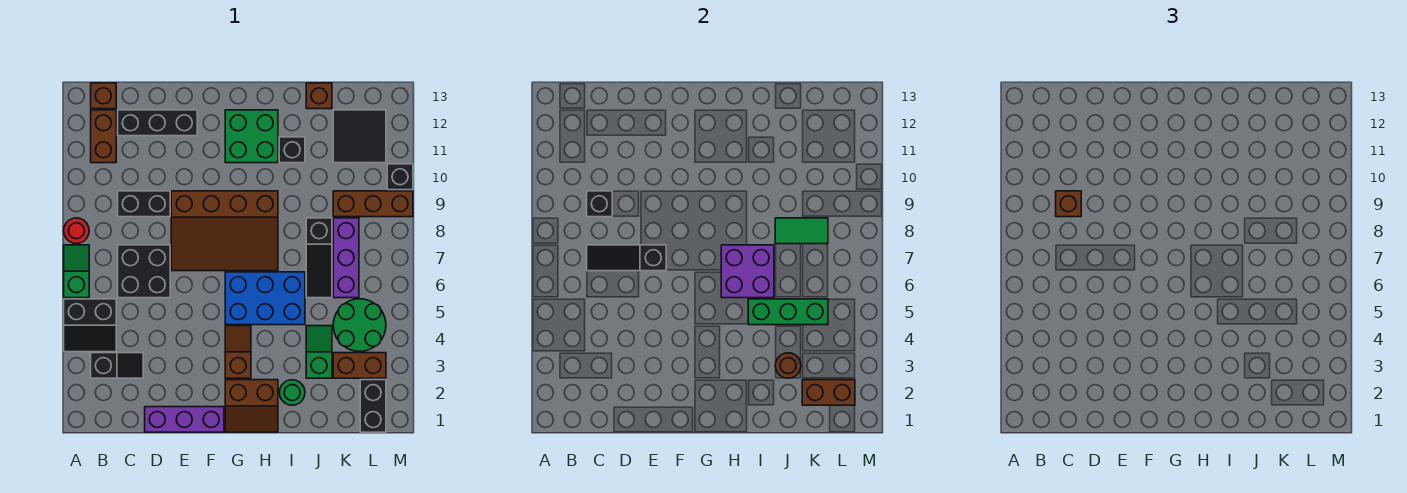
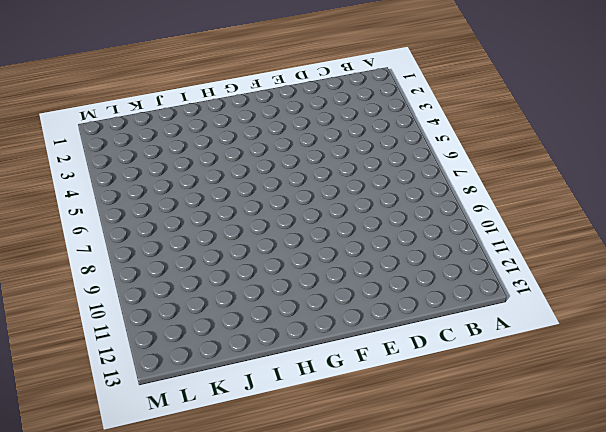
none -> black 2x2 slope [64,299,116,352]
none -> green 1x2 slope [64,245,89,298]
none -> red 1x1 round brick [64,218,89,244]
none -> black 1x2 slope [91,353,143,378]

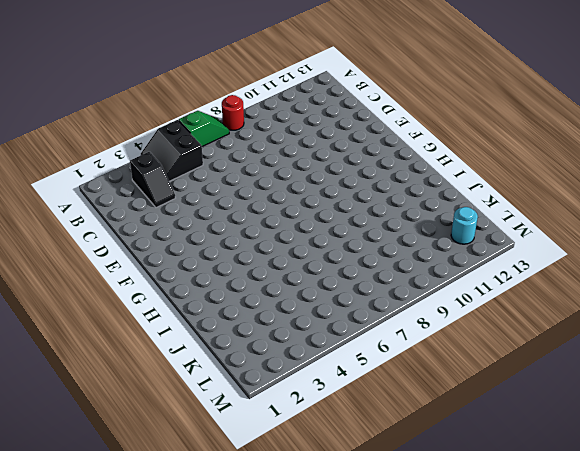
cyan 1x1 round brick [451,207,478,244] -> black 2x2 tile [333,110,386,163]
none -> brown 1x2 brick [91,110,116,163]
none -> brown 1x1 brick [91,83,116,109]
none -> black 2x2 brick [118,245,170,298]
none -> black 1x2 brick [118,191,170,217]

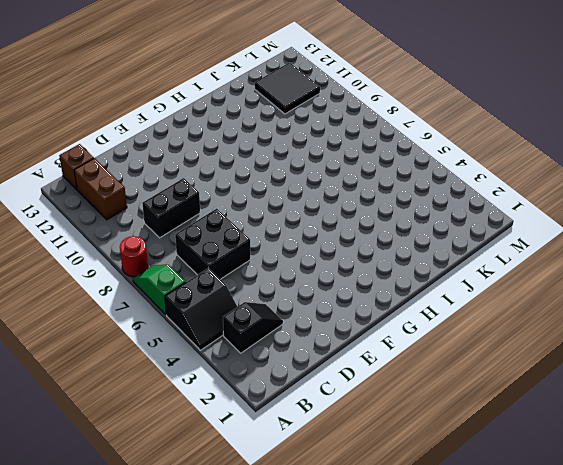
none -> black 1x3 brick [118,110,197,136]
none -> purple 1x3 brick [145,407,224,432]
none -> brown 3x4 slope [171,191,278,271]
none -> brown 2x2 slope [225,380,278,432]

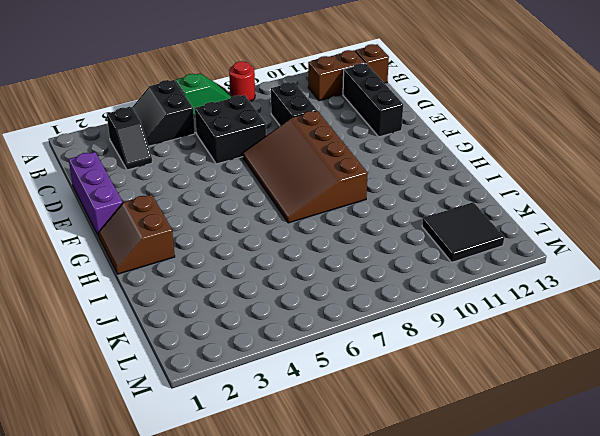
none -> brown 1x2 slope [225,326,251,378]
none -> blue 2x3 brick [225,272,305,325]
none -> green 2x2 brick [225,110,278,163]
none -> green 1x1 round brick [279,380,305,405]

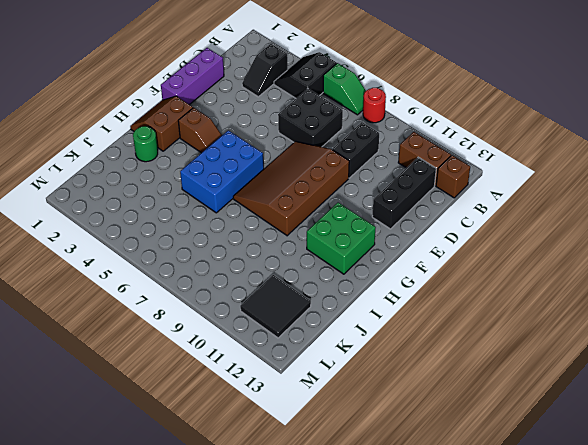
none -> black 1x1 brick [279,137,305,163]
none -> green 1x2 slope [306,326,332,378]
none -> black 1x3 slope [306,218,332,298]
none -> brown 1x1 brick [306,83,332,109]

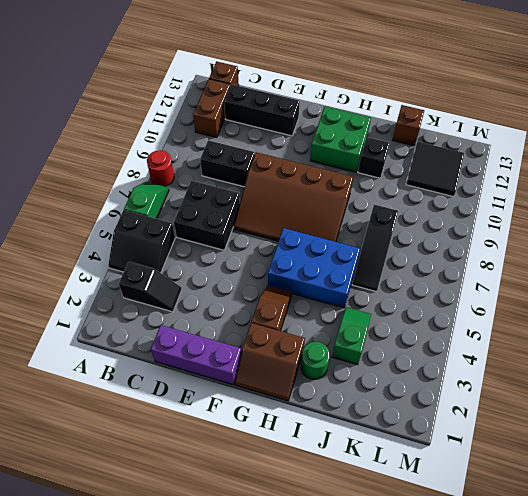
none -> brown 1x2 brick [333,353,386,378]
none -> green 2x2 round brick [333,299,386,351]
none -> purple 1x3 brick [333,218,359,298]
none -> brown 1x3 brick [333,191,413,217]

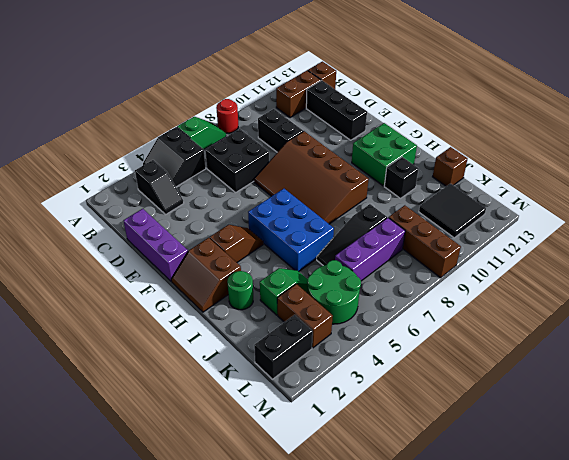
none -> black 1x1 brick [387,164,413,190]
none -> black 1x3 slope [587,245,666,271]
none -> black 1x1 brick [587,191,612,217]
none -> purple 2x2 brick [721,245,774,298]

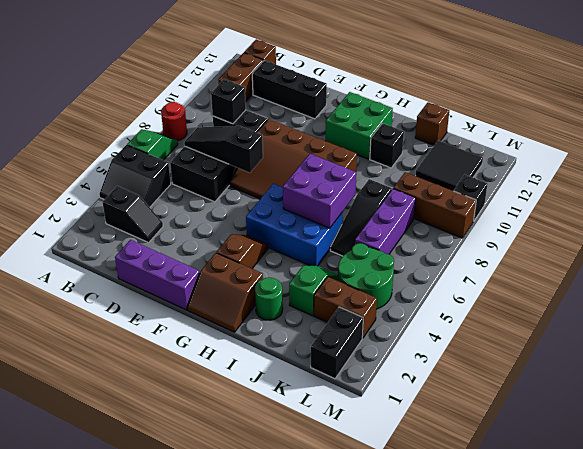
none -> green 1x3 brick [748,299,828,325]
none -> brown 1x1 round brick [775,353,801,378]
none -> green 1x2 tile [775,218,828,244]
none -> brown 1x2 brick [802,380,855,405]

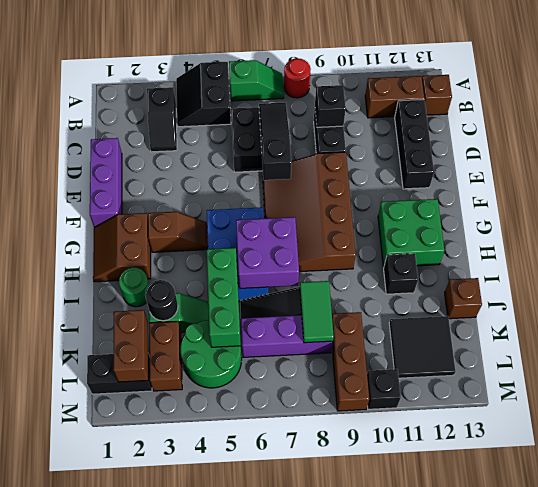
black 1x1 round brick [145,280,178,321] -> brown 1x1 round brick [775,353,801,378]
none -> brown 1x1 brick [1056,191,1081,217]

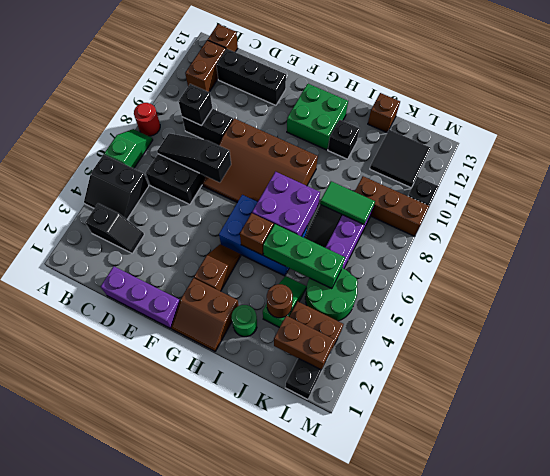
brown 1x1 brick [240,213,274,255] -> brown 1x1 brick moved to [1056,191,1081,217]

